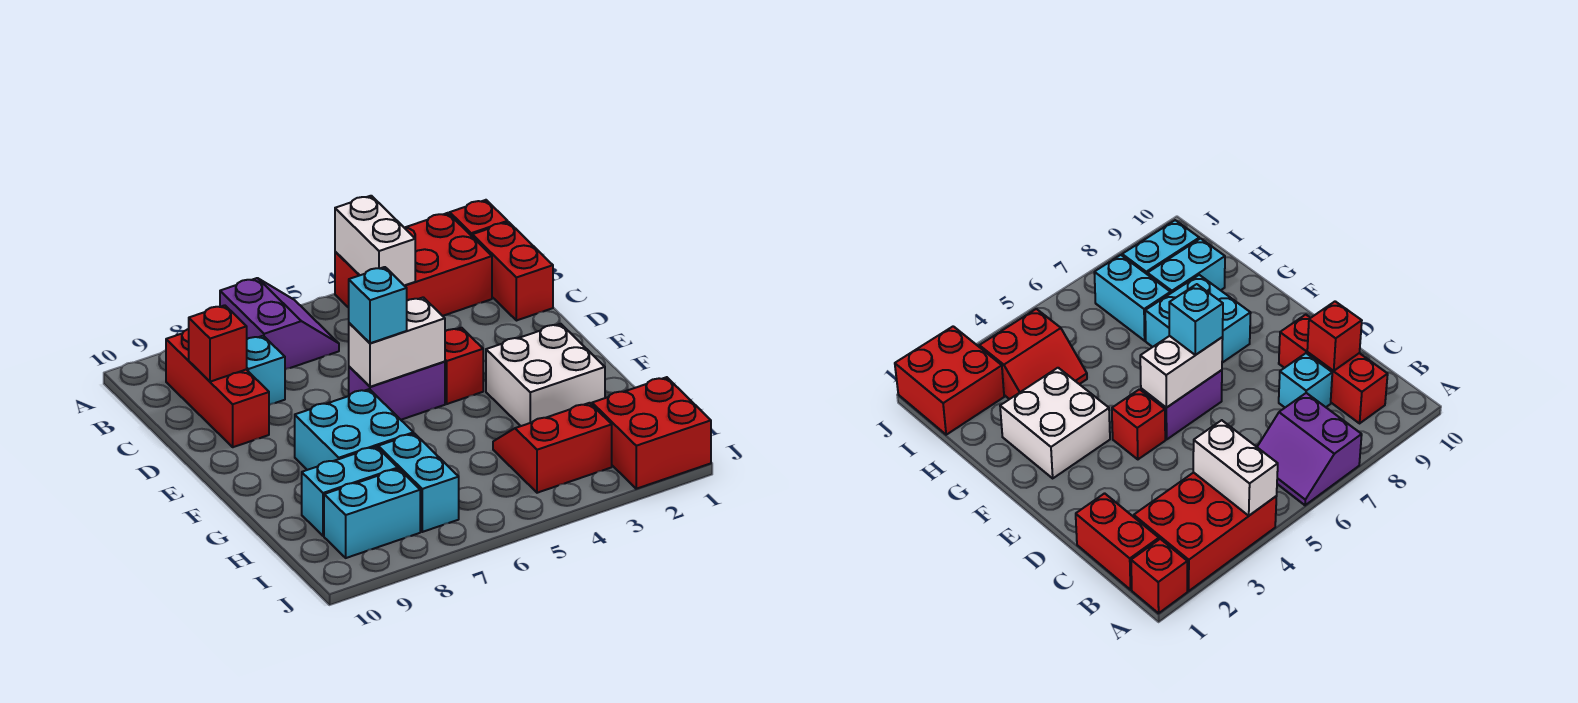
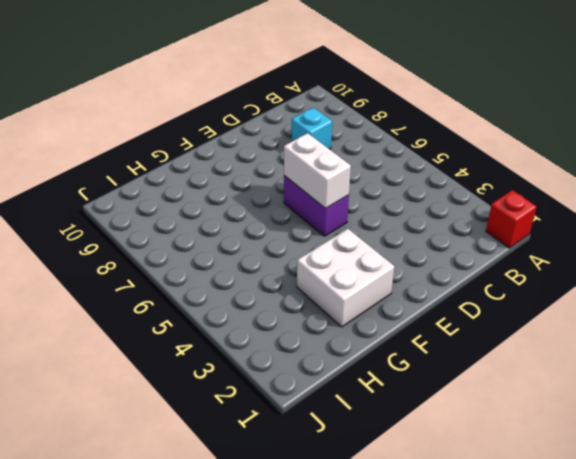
none -> red 2x3 brick [335,213,492,316]
none -> purple 2x2 slope [220,278,339,370]
none -> red 1x2 brick [472,222,553,321]

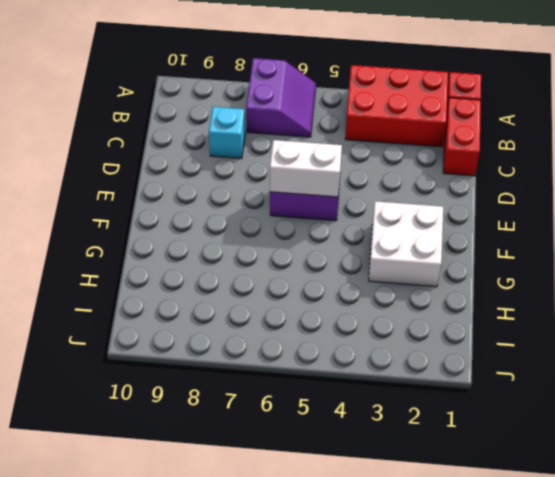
none -> red 1x3 brick [166,329,269,447]
none -> red 1x1 brick [445,328,483,404]
none -> cyan 2x2 brick [295,389,413,470]

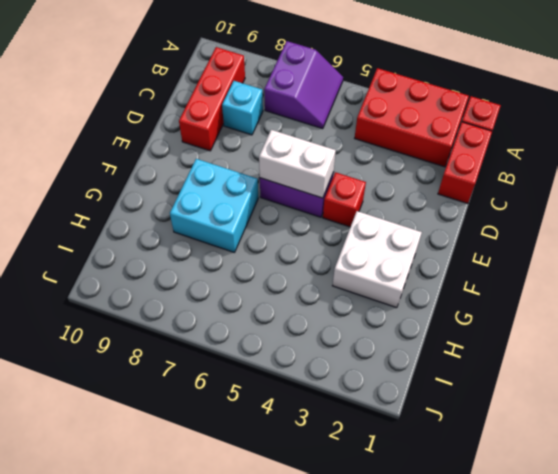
none -> red 2x2 slope [493,403,612,493]
none -> cyan 1x2 brick [378,433,459,532]
none -> cyan 1x2 brick [302,447,398,536]

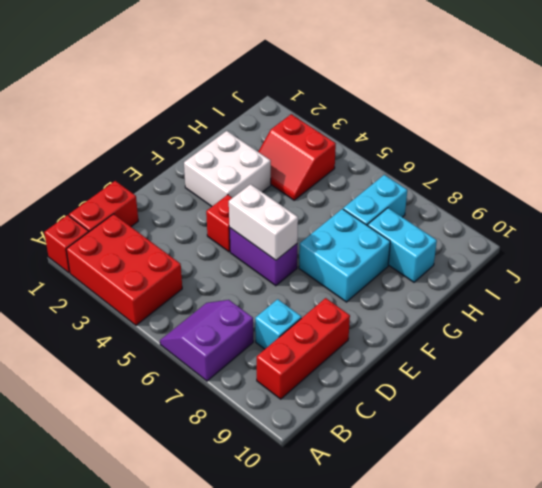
none -> red 2x2 brick [592,377,711,489]
none -> cyan 1x2 brick [324,469,420,558]
none -> white 1x2 brick [335,196,415,286]

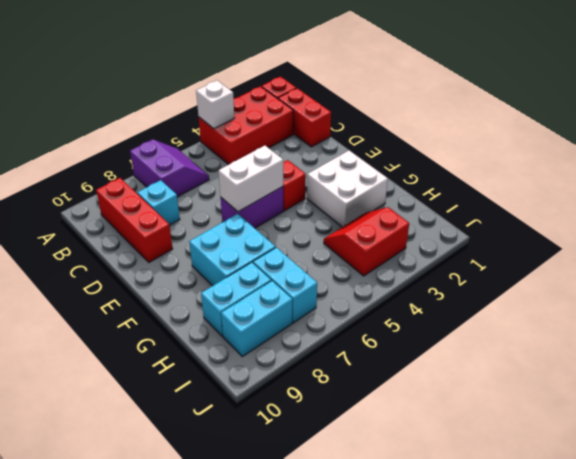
white 1x1 brick [196,80,235,129] -> white 1x2 brick [335,196,415,286]
none -> red 2x2 brick [592,377,711,489]
none -> red 1x1 brick [189,305,247,382]
none -> cyan 1x1 brick [349,267,407,343]

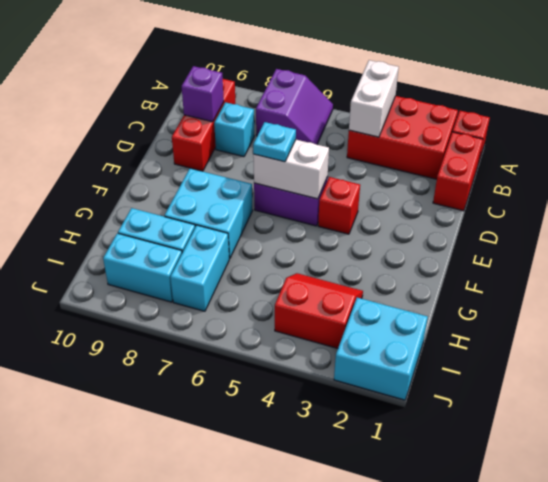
purple 1x1 brick [182,66,224,122] -> red 1x1 brick [189,305,247,382]
cyan 1x1 plate [253,122,296,162] -> cyan 1x1 brick [349,267,407,343]
cyan 2x2 brick [334,298,428,400] -> red 2x2 brick [592,377,711,489]
none -> white 2x2 brick [486,324,605,426]

